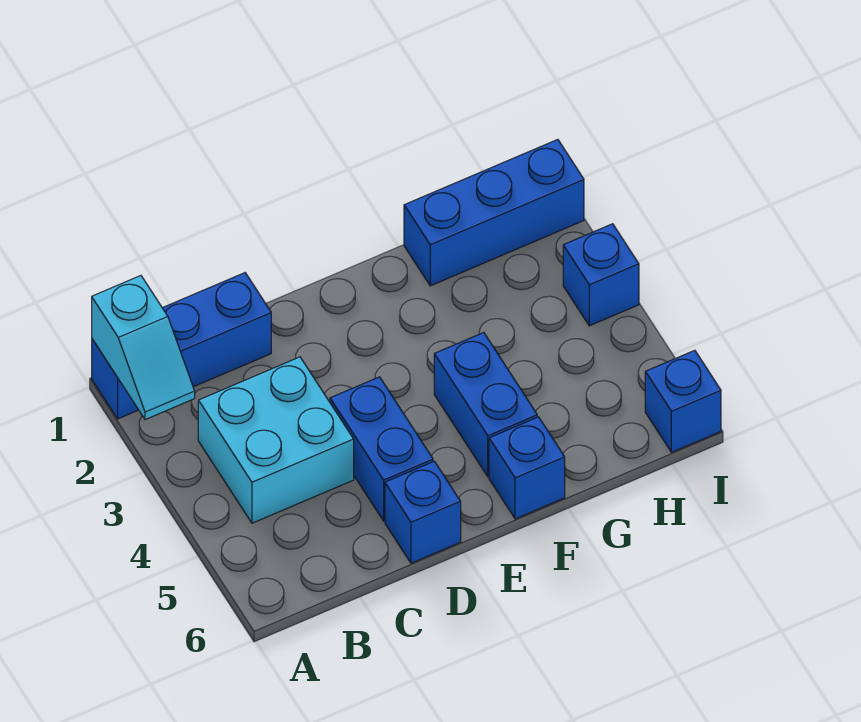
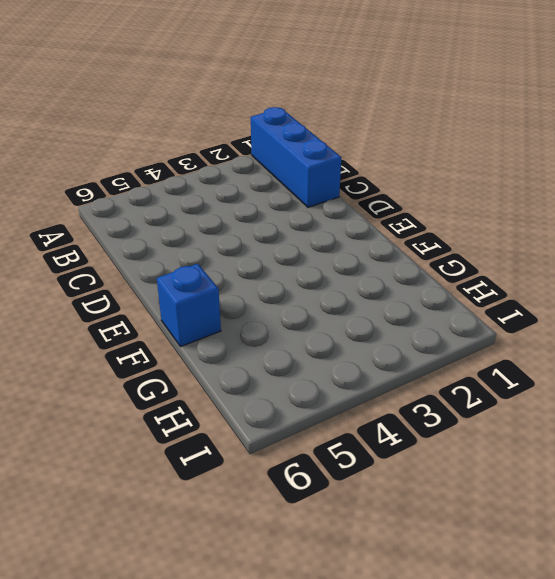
none -> cyan 2x2 brick [198,357,354,523]
none -> blue 1x2 brick [330,377,433,521]

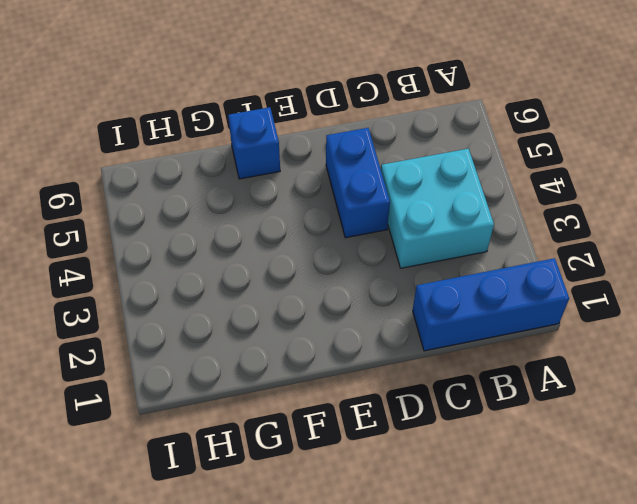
none -> blue 1x1 brick [385,461,461,563]
none -> blue 1x2 brick [434,333,537,477]

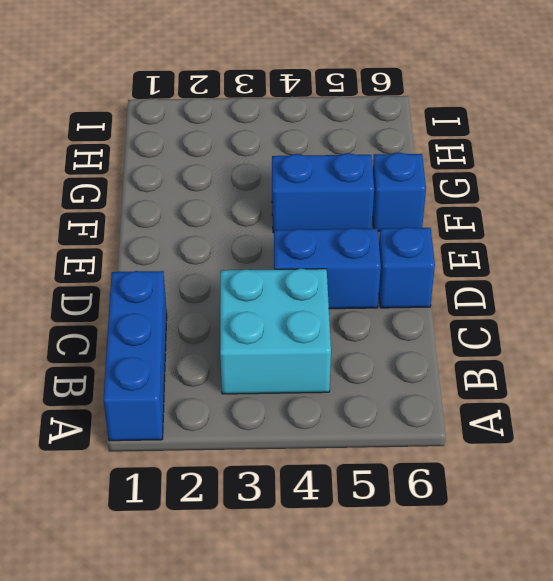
none -> blue 1x3 brick [404,140,584,286]
none -> blue 1x1 brick [563,224,639,326]

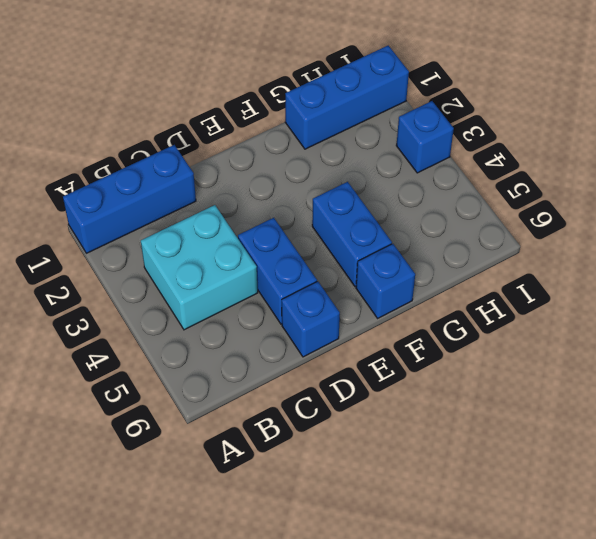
none -> blue 1x1 brick [645,350,721,452]
none -> cyan 1x2 slope [92,276,195,420]

